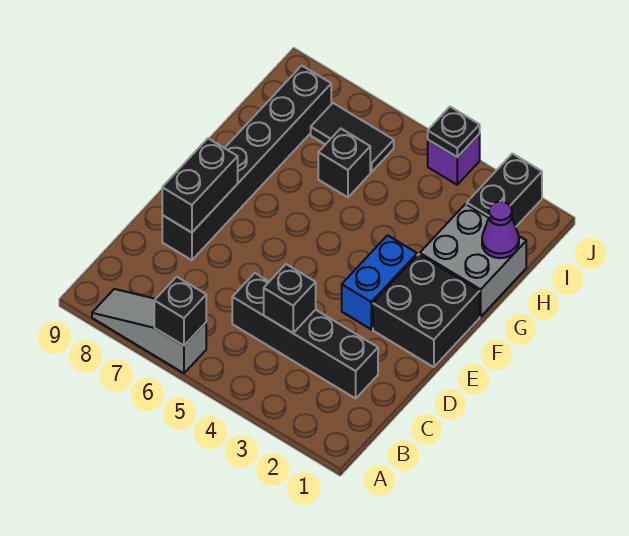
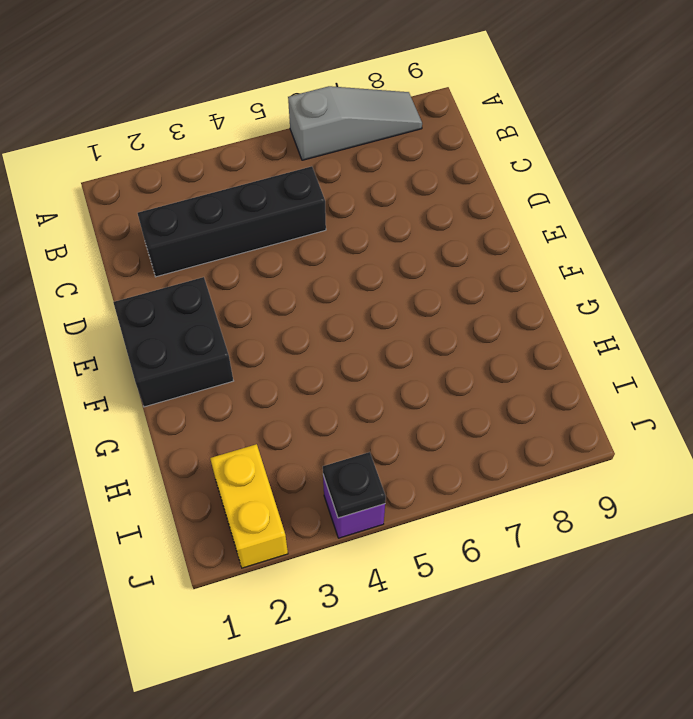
yellow 1x2 brick [210,444,288,568] -> black 1x2 brick [467,154,542,227]
none -> black 1x6 brick [162,66,331,260]
none -> blue 1x2 brick [342,235,417,329]
none -> grey 2x2 brick [420,204,526,317]

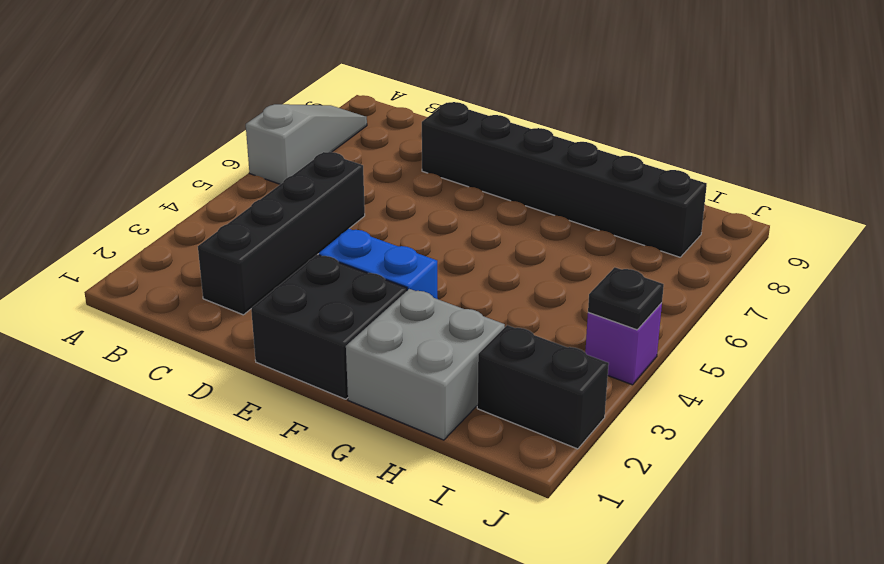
none -> black 1x1 brick [318,128,370,197]
none -> black 1x2 tile [311,103,394,172]
none -> black 1x1 brick [154,277,206,346]

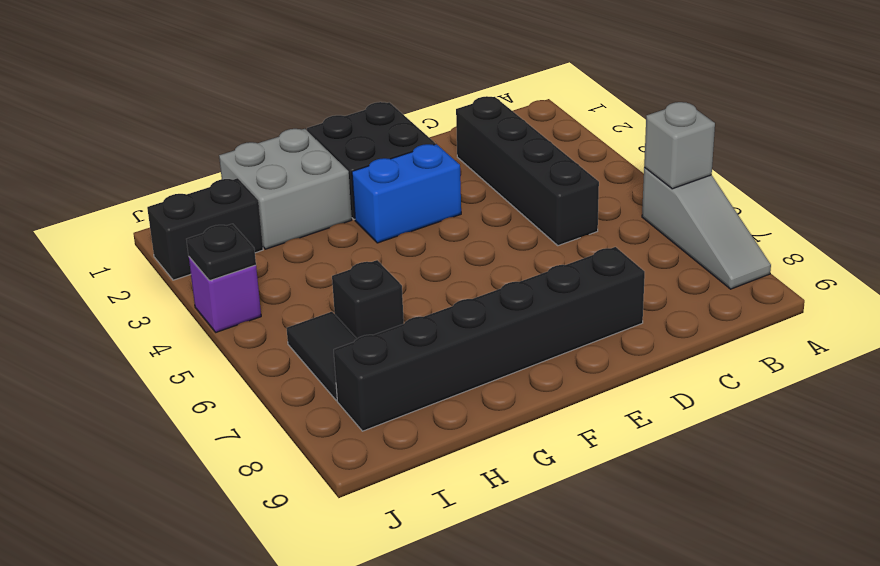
grey 1x1 brick [644,102,715,189] -> black 1x1 brick [154,277,206,346]
none -> black 1x1 brick [264,264,316,333]
none -> black 1x2 brick [162,138,238,233]
none -> purple 1x1 cone [482,202,519,258]

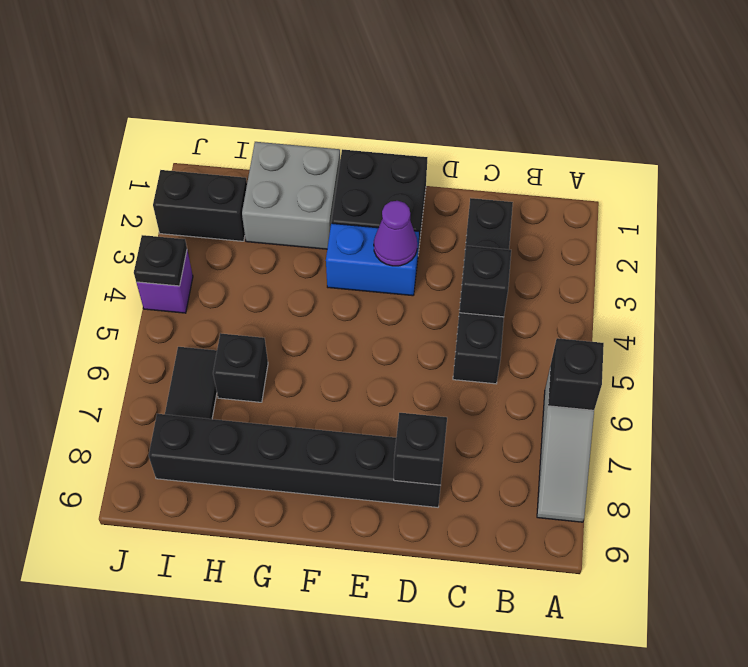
black 1x1 brick [394,413,447,485] -> black 1x2 brick [162,138,238,233]
purple 1x1 cone [374,201,417,266] -> purple 1x1 cone moved to [482,202,519,258]

